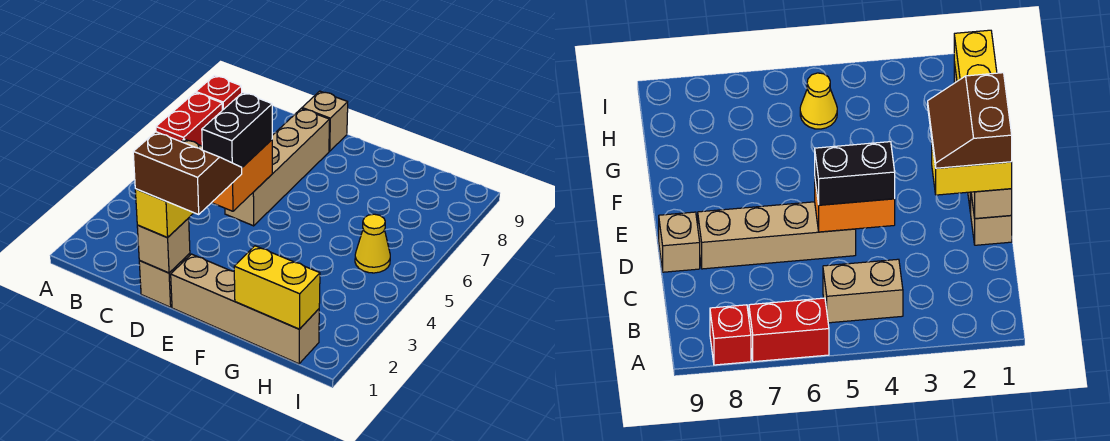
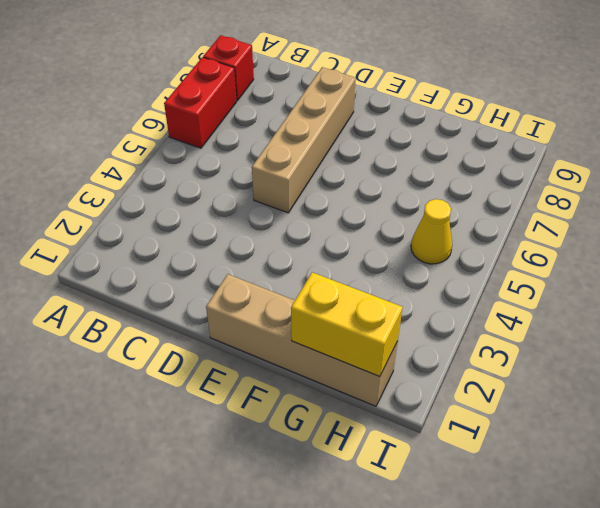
none -> tan 1x2 brick [823,259,903,323]
none -> tan 1x1 brick [139,253,190,307]
none -> tan 1x1 brick [302,91,348,151]

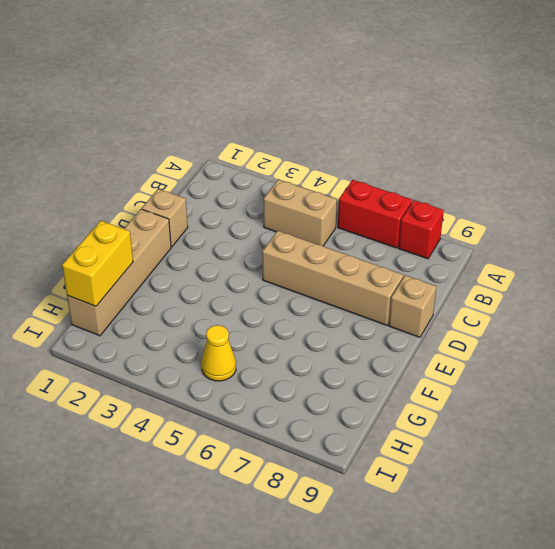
none -> tan 1x1 brick [137,218,190,273]
none -> orange 1x2 brick [212,140,272,211]
none -> yellow 1x2 brick [135,189,193,238]

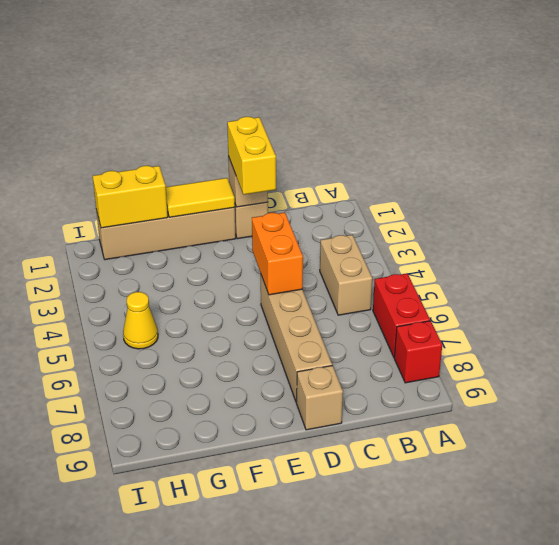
yellow 1x2 tile [166,178,235,217] -> none
none -> black 1x2 brick [202,92,272,167]
none -> brown 2x2 slope [133,132,242,214]

